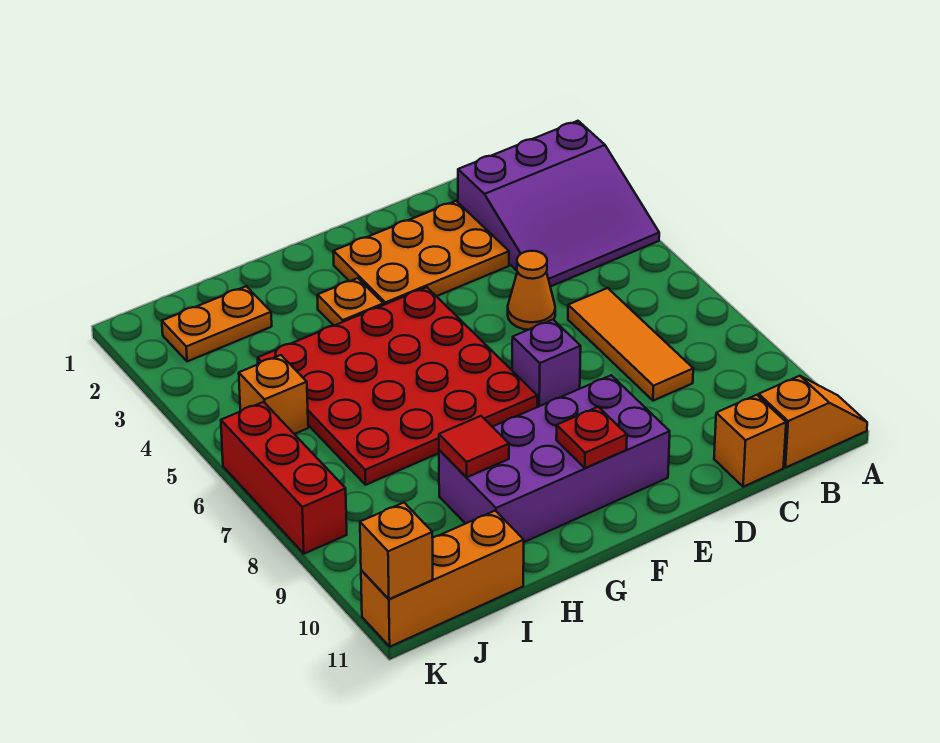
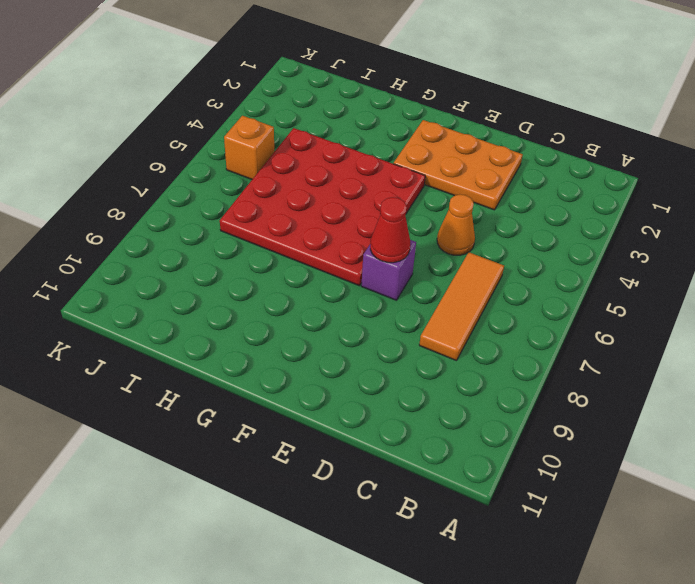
red 1x1 cone [370,197,410,263] -> none
none -> purple 3x3 slope [458,121,659,287]
none -> orange 1x2 slope [759,376,867,468]
none -> orange 1x1 brick [714,395,786,487]

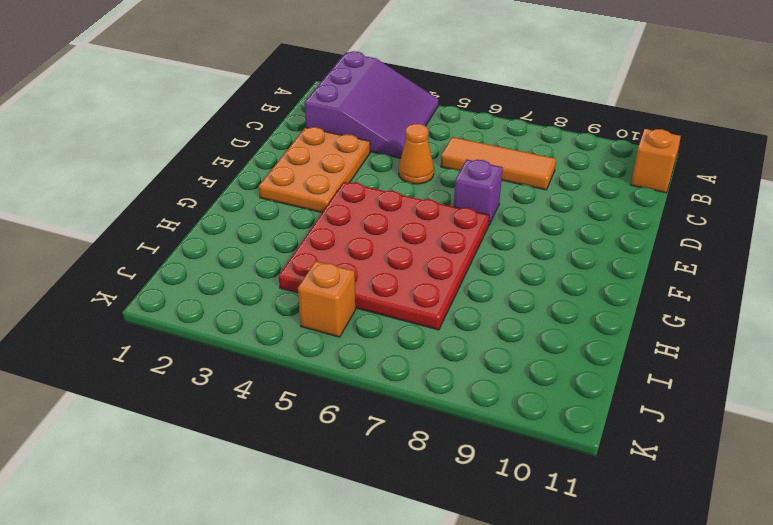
none -> orange 1x1 brick [714,395,786,487]
none -> purple 2x4 brick [439,375,670,542]
none -> orange 1x1 plate [317,278,383,325]

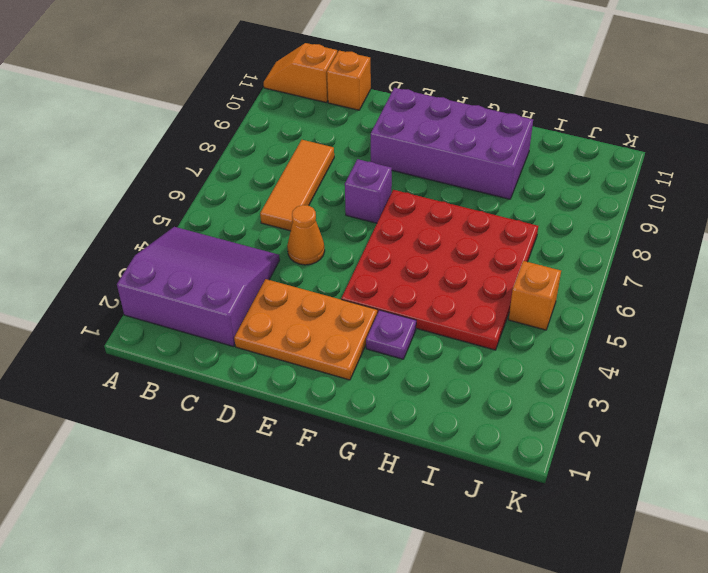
purple 1x1 plate [366,310,416,359] -> orange 1x1 plate [317,278,383,325]
none -> orange 1x2 plate [162,286,272,361]
none -> orange 1x3 brick [361,511,524,647]
none -> red 1x3 brick [221,402,347,554]

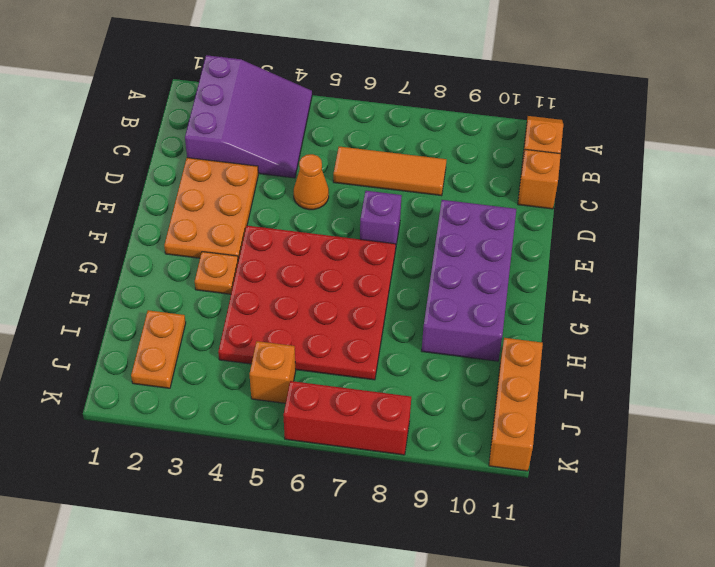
none -> red 1x1 plate [556,407,627,468]
none -> red 1x1 tile [439,416,509,477]
none -> orange 1x1 brick [360,503,433,599]

